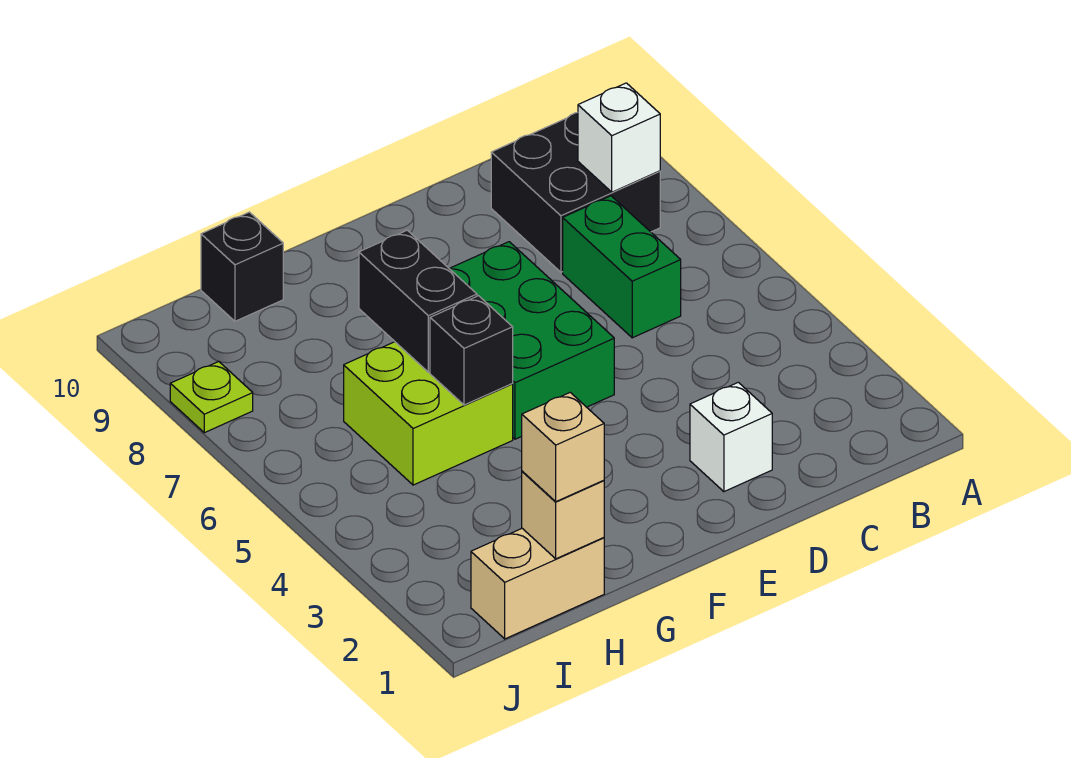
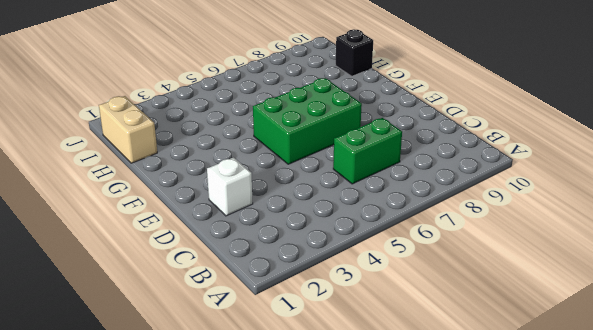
none -> black 2x2 brick [491,112,660,272]
none -> lime 2x2 brick [344,342,513,485]
none -> lime 1x1 plate [170,361,253,433]

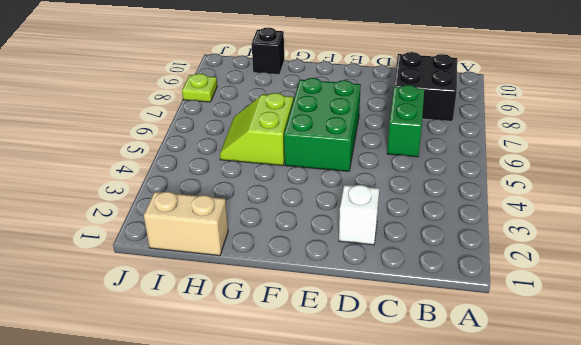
lime 2x2 slope [220,93,293,165] -> lime 2x2 brick [344,342,513,485]
none -> white 1x1 brick [578,83,660,192]
none -> black 1x1 brick [430,296,513,405]
none -> black 1x2 brick [359,230,477,372]

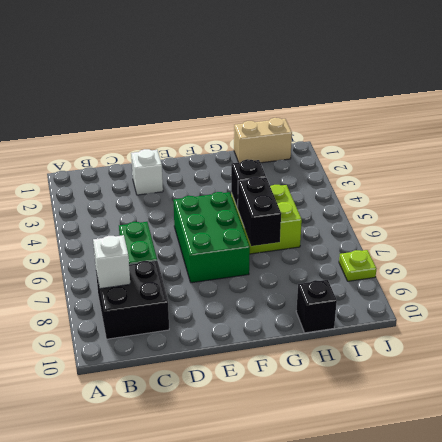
none -> tan 1x1 brick [522,471,604,559]
none -> tan 1x1 brick [522,393,604,502]

